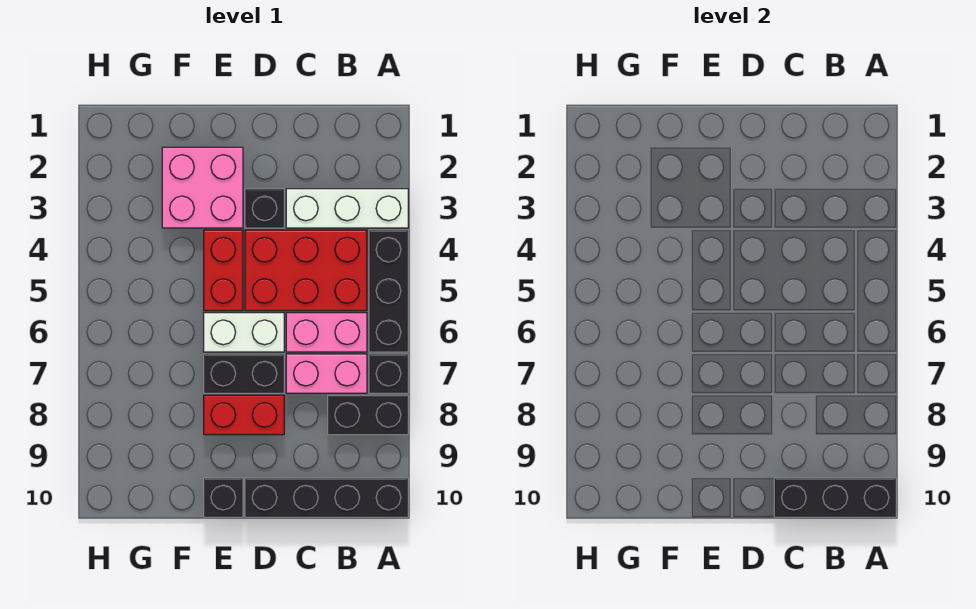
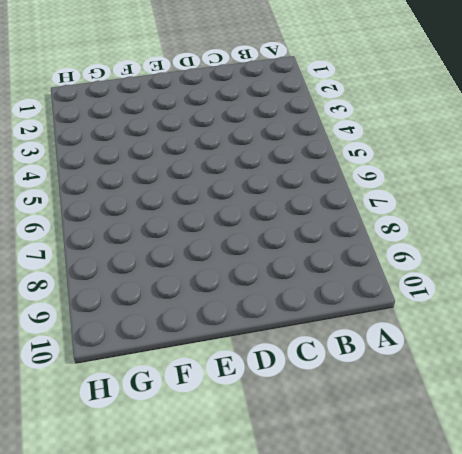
none -> white 1x3 brick [286,189,408,228]
none -> black 1x3 brick [369,230,408,352]
none -> black 1x1 brick [369,354,408,393]

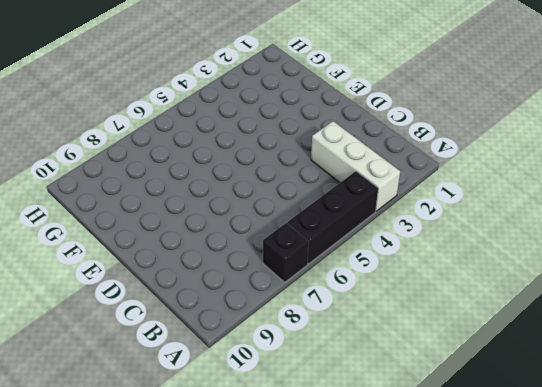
none -> black 1x2 brick [328,395,408,435]
none -> black 1x4 brick [245,478,408,517]
none -> red 2x3 brick [245,230,367,311]

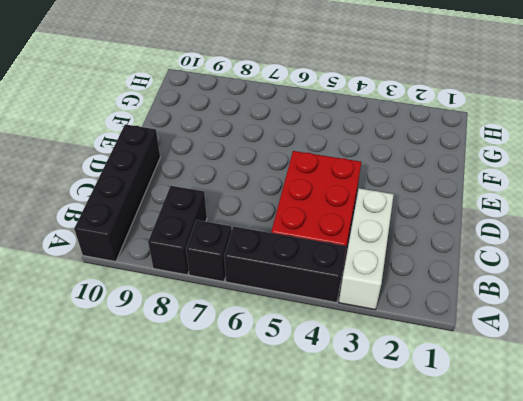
none -> pink 1x2 brick [286,313,367,352]
none -> pink 1x2 brick [286,354,367,393]
none -> black 1x1 brick [245,189,284,228]

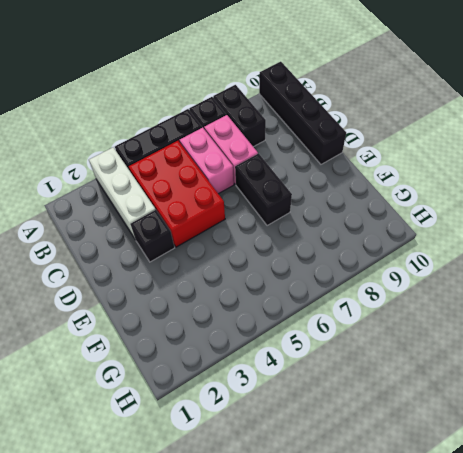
none -> white 1x2 brick [204,313,284,352]
none -> red 1x2 brick [204,395,284,435]
none -> pink 2x2 brick [162,147,243,228]

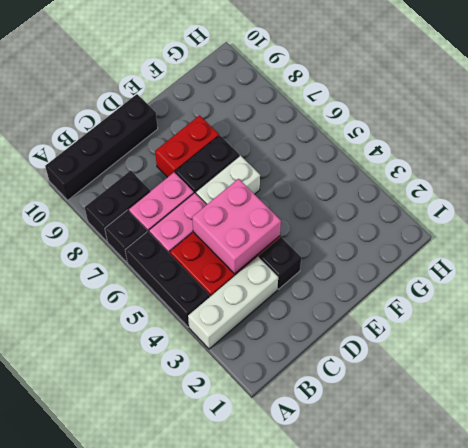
pink 2x2 brick [192,179,281,274] -> pink 2x2 brick moved to [162,147,243,228]
none -> red 1x2 brick [204,230,243,311]
none -> black 1x1 brick [204,478,243,517]
none -> black 1x3 brick [774,478,896,517]

